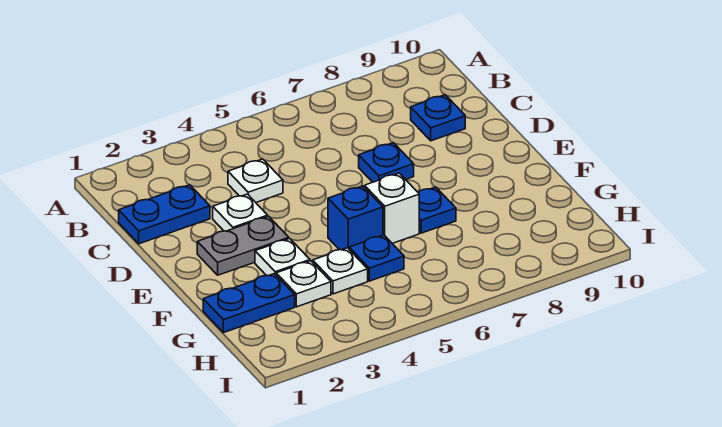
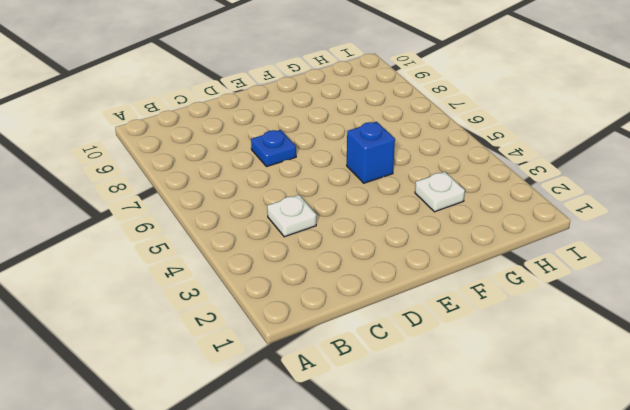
none -> blue 1x2 plate [119,185,210,244]
none -> blue 1x1 plate [411,95,465,141]
none -> white 1x1 plate [213,194,268,231]

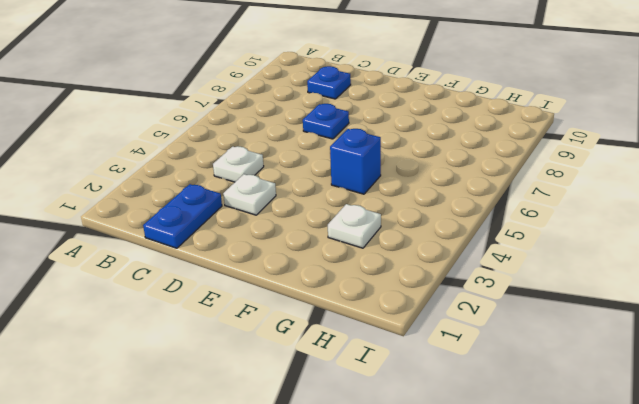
none -> grey 1x2 plate [197,216,289,275]
none -> white 1x1 plate [255,238,310,276]
none -> white 1x1 brick [365,173,419,243]

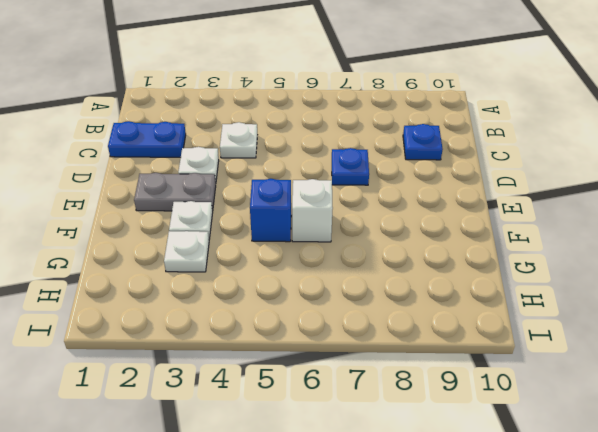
none -> blue 1x1 plate [418,187,456,233]
none -> blue 1x2 plate [203,274,295,333]
none -> white 1x1 plate [313,248,368,294]

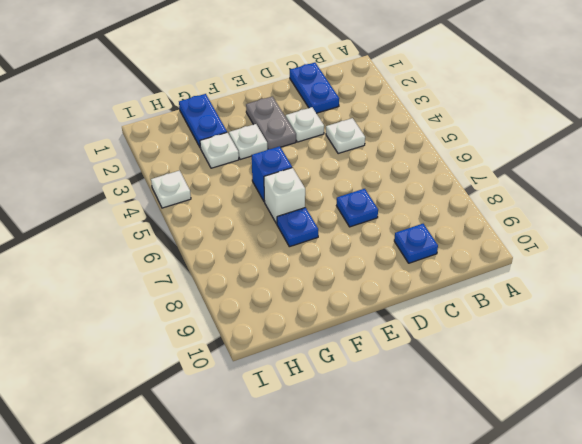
white 1x1 plate [151,171,191,208] -> white 1x1 plate moved to [313,248,368,294]
none -> blue 1x1 plate [349,235,404,281]

